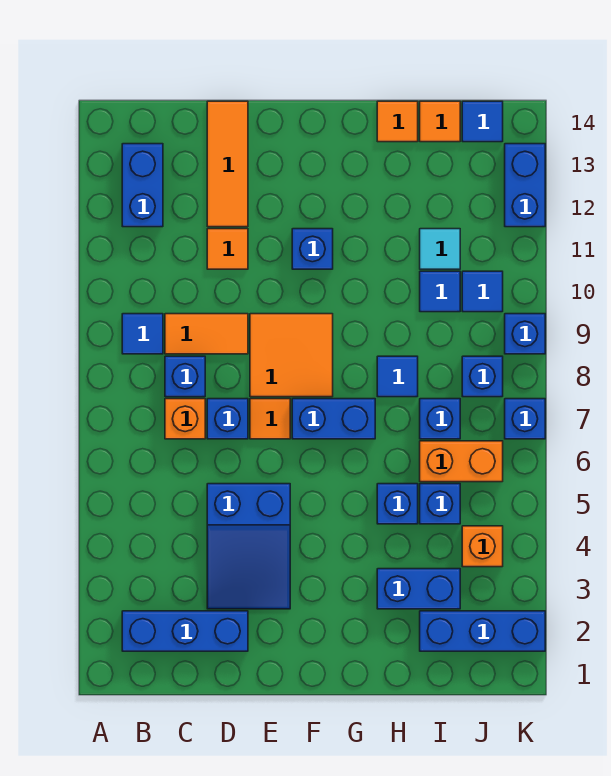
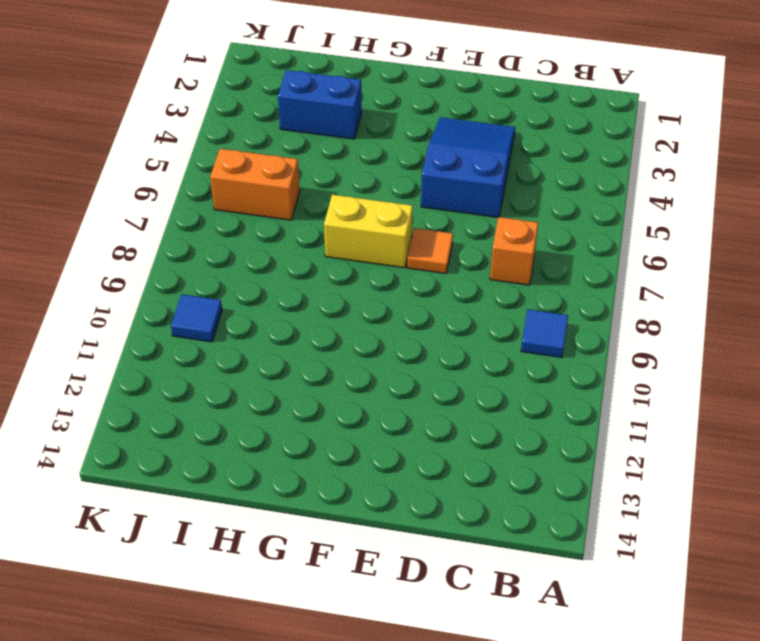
yellow 1x2 brick [324,195,413,268] -> blue 1x2 brick [292,399,375,439]
none -> blue 1x3 brick [122,611,248,651]
none -> blue 1x2 brick [122,144,163,227]
none -> blue 1x1 brick [165,356,205,397]
none -> orange 1x2 tile [165,314,248,354]

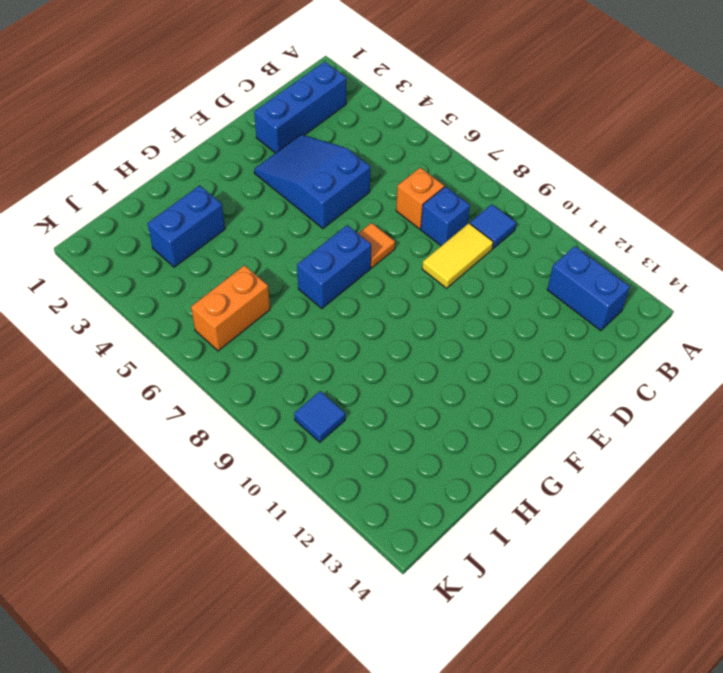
yellow 1x2 tile [422,223,493,288] -> orange 1x2 tile [165,314,248,354]
none -> blue 1x1 brick [207,399,248,439]
none -> orange 1x1 tile [207,229,248,269]
none -> orange 1x3 tile [207,101,248,227]
none -> orange 2x2 tile [250,314,333,397]

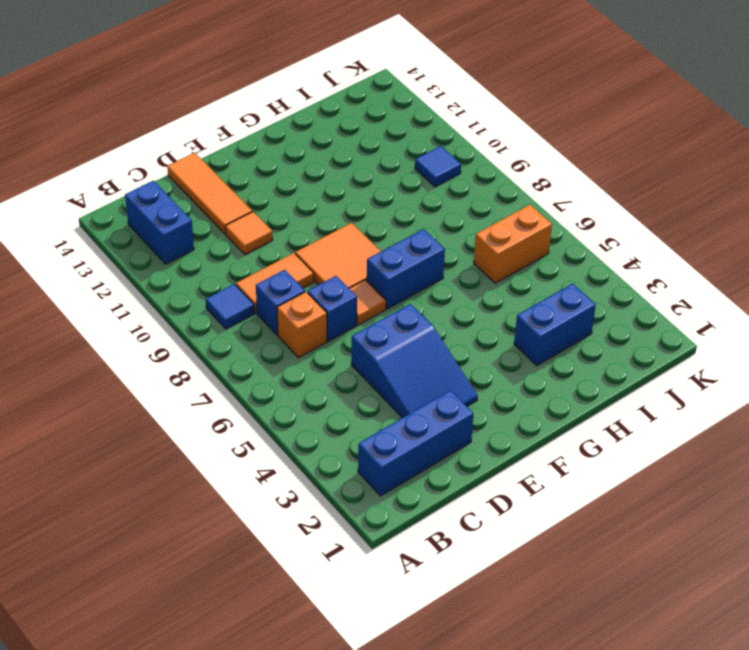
none -> blue 1x1 brick [292,229,333,269]
none -> blue 1x1 brick [377,484,418,524]
none -> blue 1x1 tile [377,356,418,397]
none -> orange 1x1 tile [377,101,418,142]

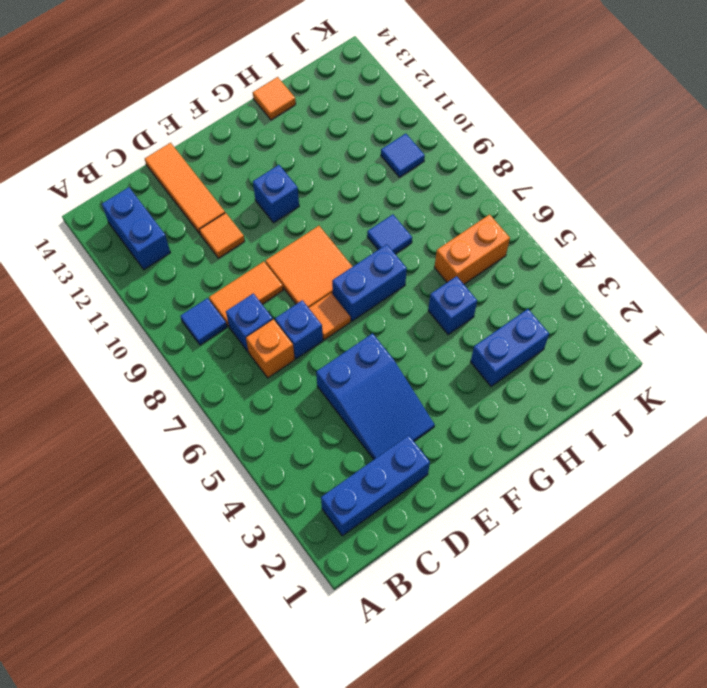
none -> blue 1x3 brick [420,611,545,651]
none -> blue 1x1 brick [420,484,460,524]
none -> blue 1x1 brick [420,399,460,439]
none -> blue 1x1 tile [420,271,460,312]

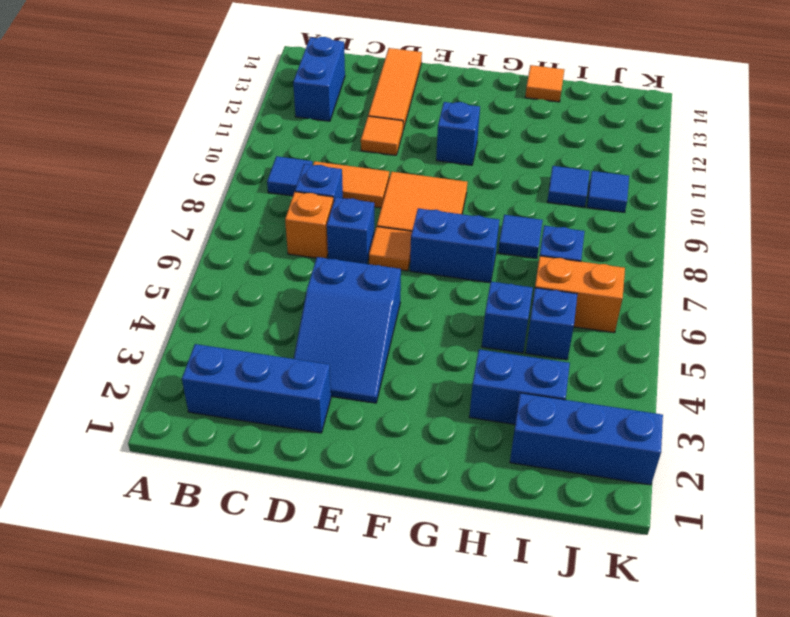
none -> cyan 1x1 tile [420,229,460,269]
none -> orange 1x1 tile [420,101,460,142]
none -> orange 1x1 brick [462,526,503,567]
none -> blue 1x1 brick [462,356,503,397]

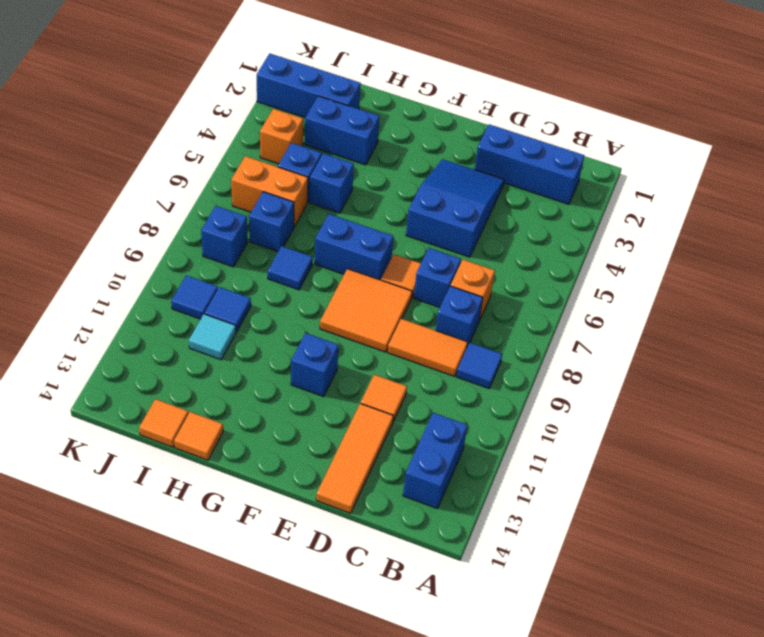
none -> blue 1x1 tile [462,101,503,142]
none -> blue 1x1 brick [505,399,545,439]
none -> blue 1x1 brick [505,314,545,354]
none -> blue 1x2 brick [505,144,545,227]

